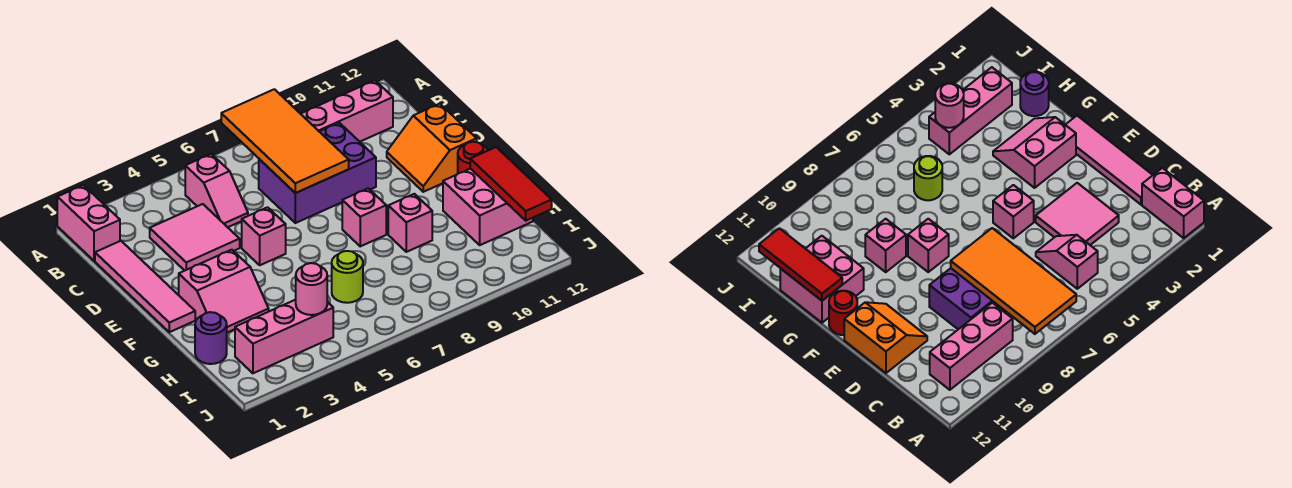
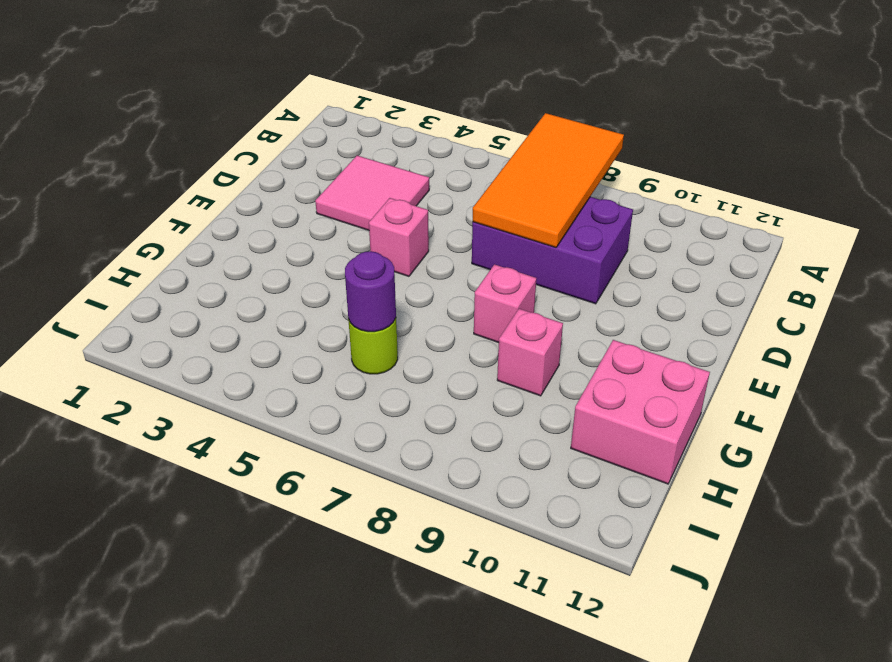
purple 1x1 round brick [345,251,396,332] -> purple 1x1 round brick moved to [195,312,227,364]
none -> pink 1x2 brick [57,185,120,261]
none -> pink 1x2 slope [185,154,248,227]
none -> pink 1x3 brick [301,80,393,142]

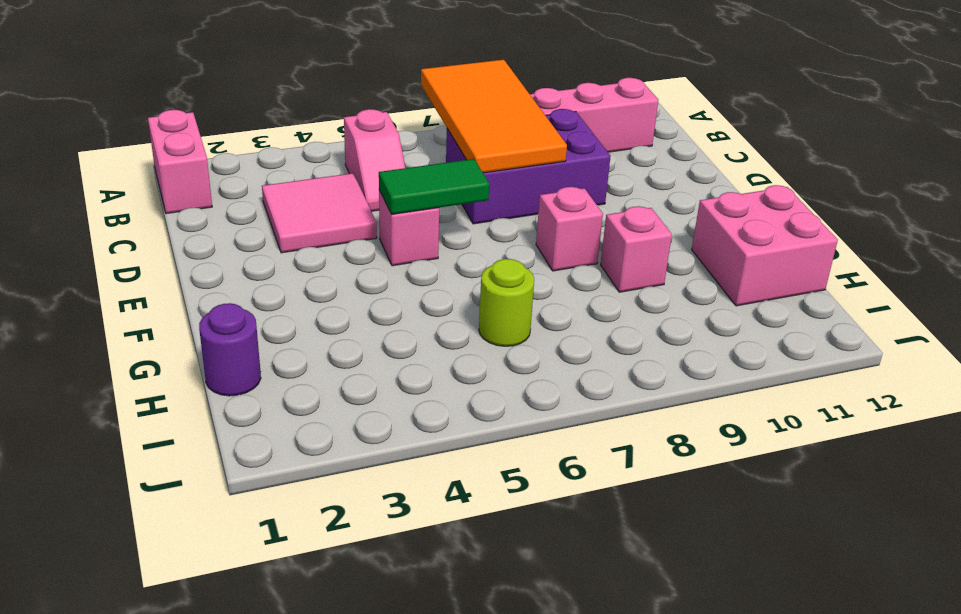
green 1x2 tile [379,159,489,214] -> none
none -> pink 1x4 tile [95,241,195,332]
none -> orange 2x2 slope [387,104,477,192]
none -> pink 2x2 slope [179,250,269,333]

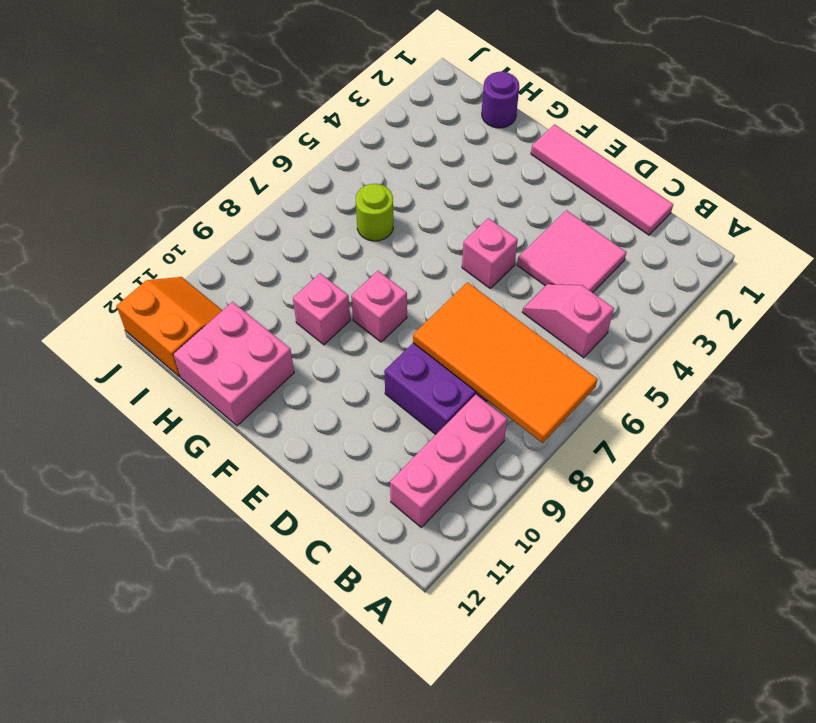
orange 2x2 slope [117,277,223,377] -> orange 2x2 slope moved to [387,104,477,192]
none -> pink 1x2 brick [57,185,120,261]
none -> pink 2x2 slope [179,250,269,333]
none -> red 1x1 round brick [458,142,488,173]

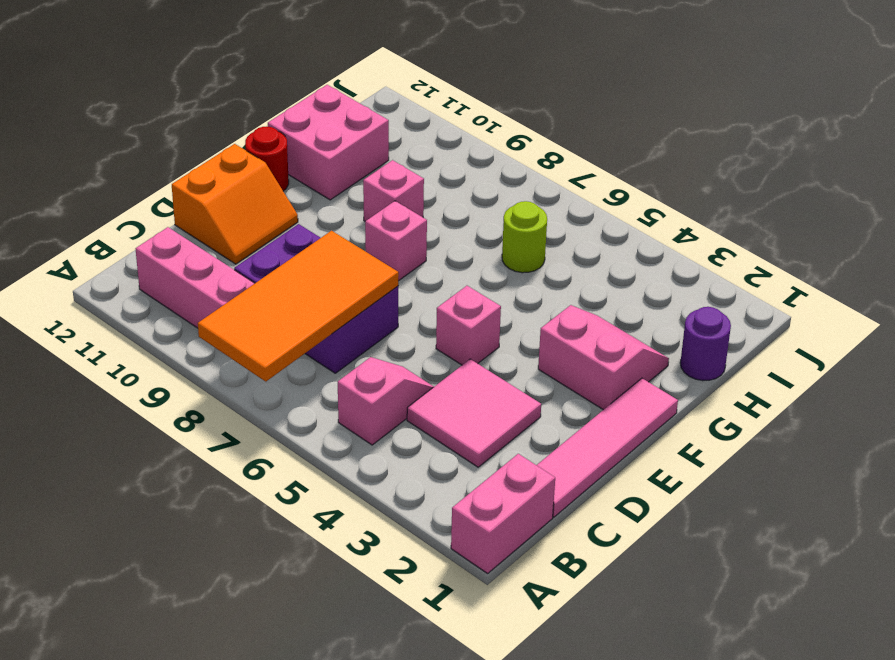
none -> pink 1x3 brick [235,300,333,373]
none -> red 1x3 tile [470,147,552,221]
none -> pink 1x1 round brick [296,263,327,315]

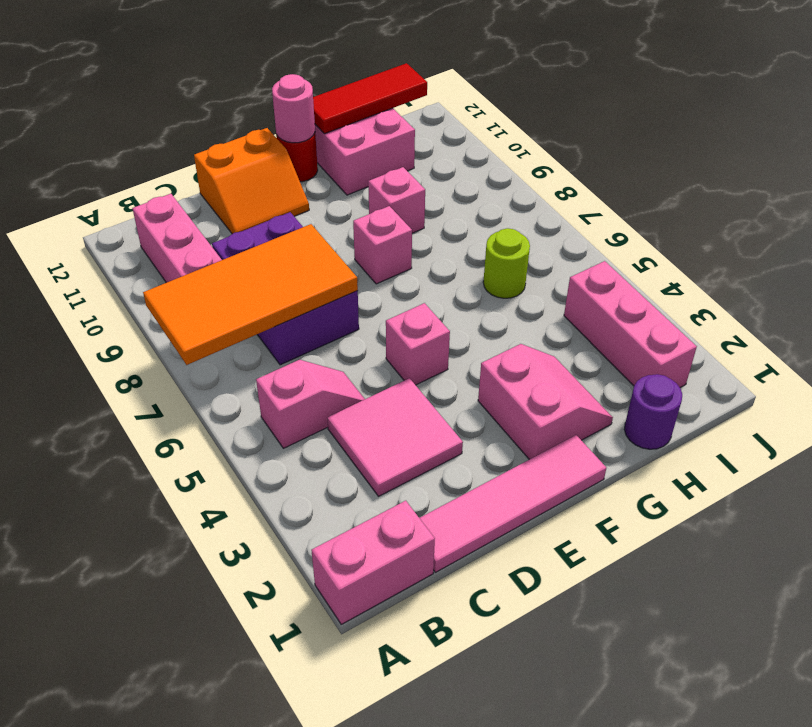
pink 1x1 round brick [272,74,315,143] -> pink 1x1 round brick moved to [296,263,327,315]

